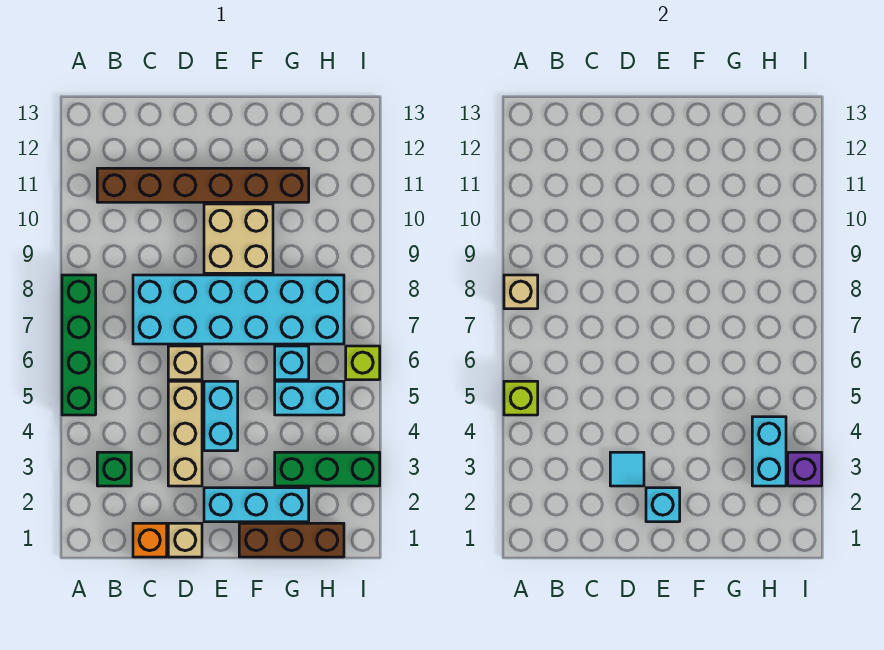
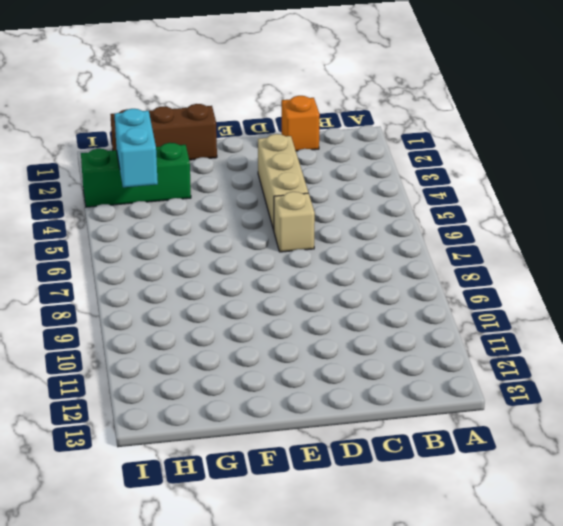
none -> green 1x4 brick [62,275,96,415]
none -> green 1x1 brick [97,452,131,486]
none -> brown 1x6 brick [97,168,309,202]

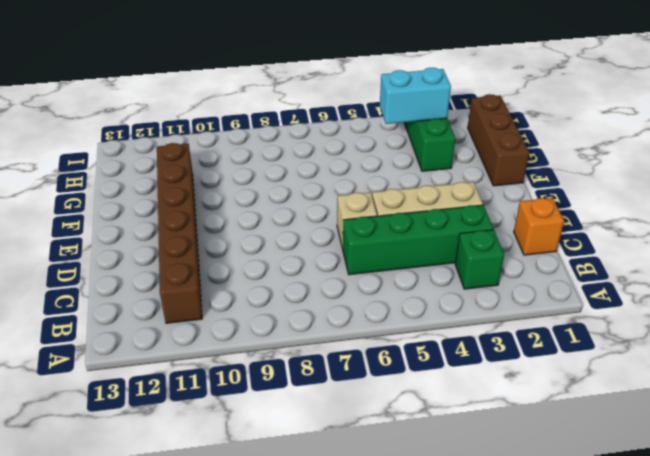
green 1x4 brick [343,205,493,275] -> green 1x4 brick moved to [62,275,96,415]
none -> cyan 2x6 brick [133,275,344,344]
none -> tan 1x1 brick [168,523,202,557]
none -> cyan 1x3 brick [204,488,309,522]

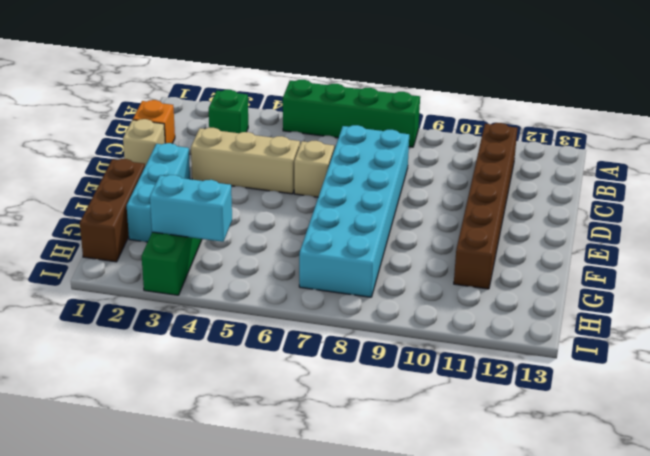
none -> cyan 1x2 brick [204,381,238,451]
none -> tan 2x2 brick [204,204,273,273]
none -> cyan 1x2 brick [275,381,344,415]

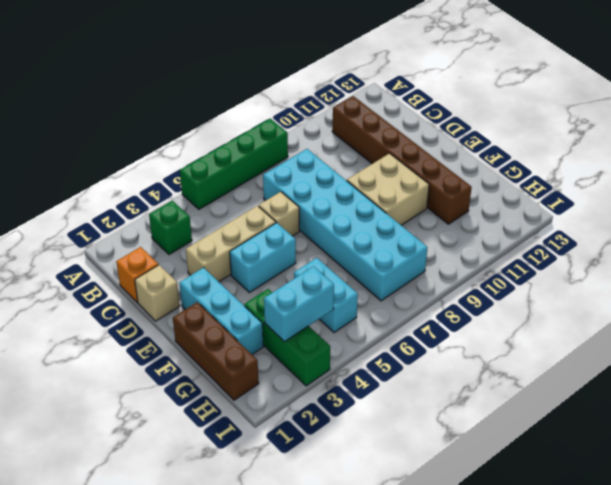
none -> cyan 1x1 brick [275,346,309,380]
none -> lime 1x1 brick [346,346,380,380]
none -> lime 1x1 brick [504,381,538,415]

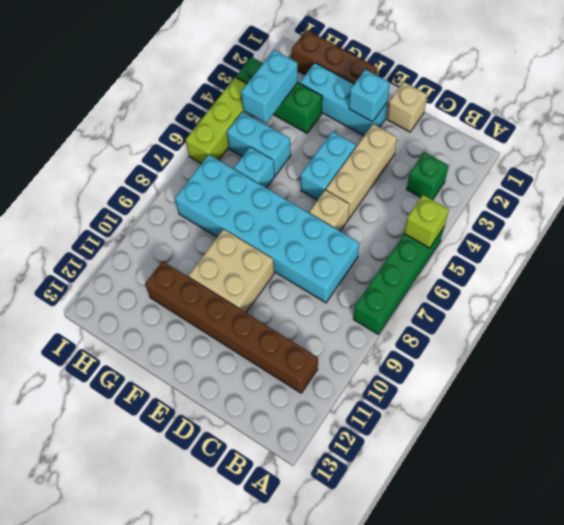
lime 1x3 brick [186,77,253,164] -> lime 1x1 brick [346,346,380,380]
none -> orange 1x1 brick [133,523,167,557]
none -> tan 1x1 brick [504,275,538,309]
none -> cyan 1x1 tile [610,452,644,486]

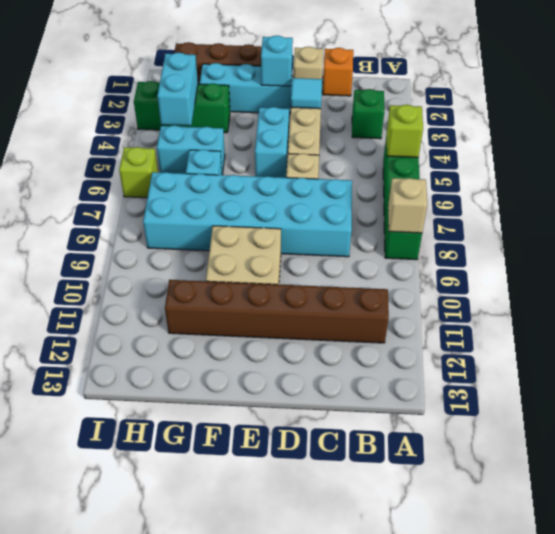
none -> purple 1x1 brick [788,452,822,486]

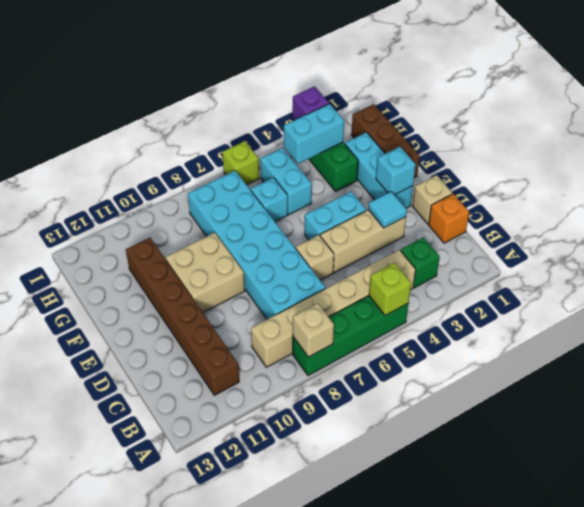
tan 1x6 brick [251,250,416,367] -> none

